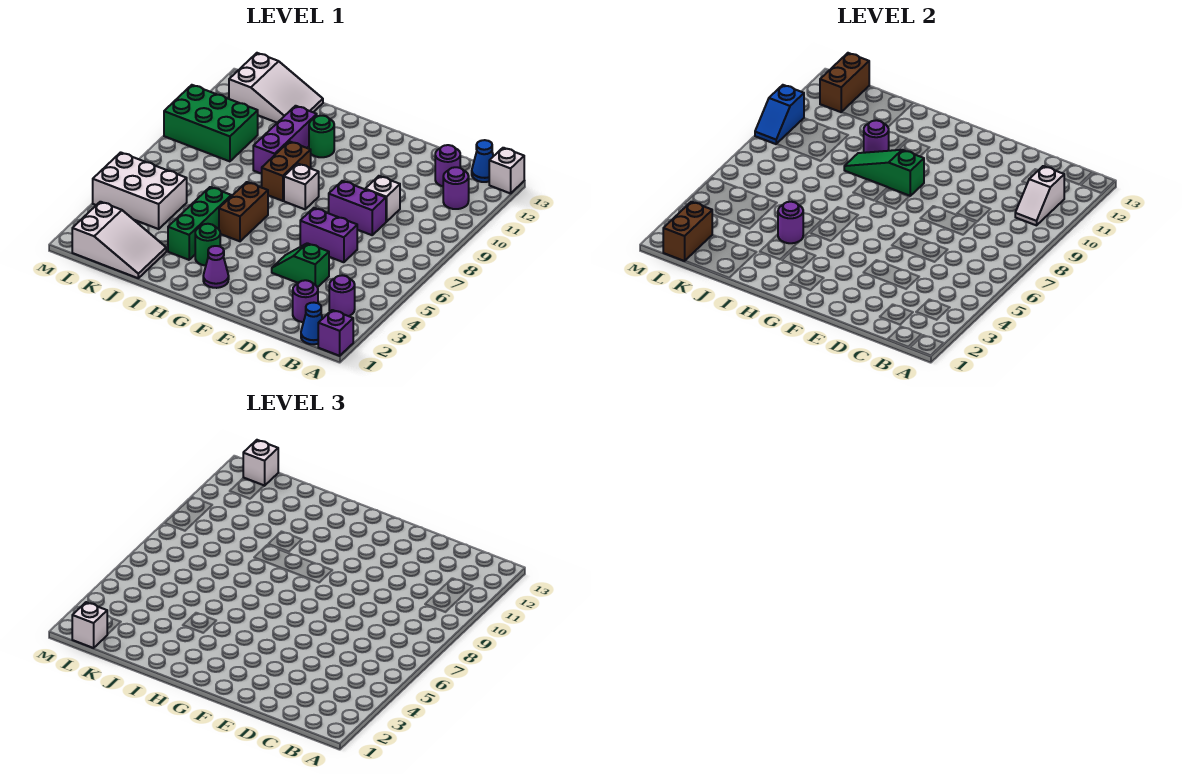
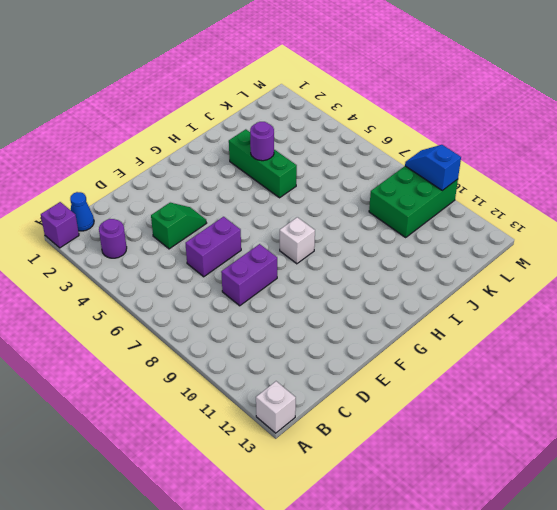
none -> purple 1x1 round brick [443,167,469,209]
none -> blue 1x1 cone [472,140,493,182]
none -> purple 1x1 round brick [293,280,318,322]
none -> purple 1x1 round brick [435,145,460,186]

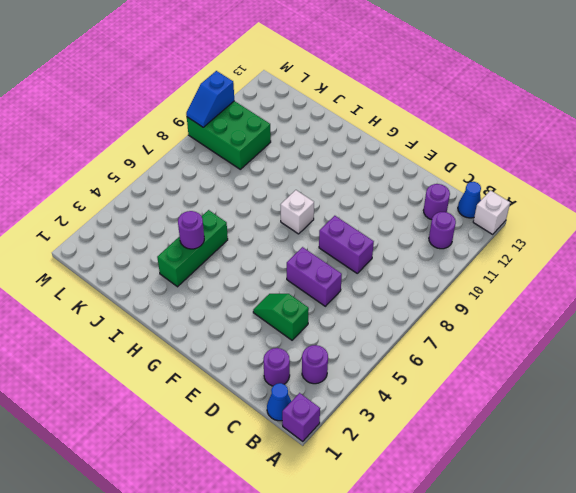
none -> white 1x1 brick [365,176,400,222]
none -> purple 1x1 cone [203,246,229,288]
none -> green 1x1 round brick [195,224,220,266]
none -> brown 1x2 brick [219,182,268,241]

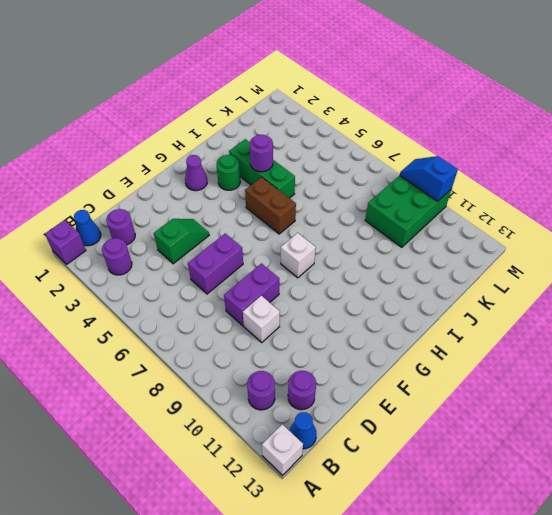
none -> brown 1x2 brick [262,141,311,201]
none -> green 1x1 round brick [309,116,334,157]
none -> purple 1x3 brick [253,106,317,174]
none -> white 2x3 slope [72,202,166,278]

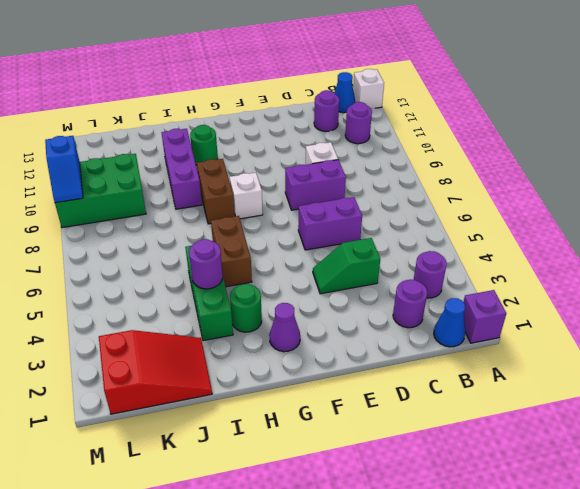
red 2x3 slope [99,330,212,414] -> white 2x3 slope [72,202,166,278]
none -> white 2x3 slope [229,53,323,123]
none -> white 2x3 brick [93,152,187,229]
none -> white 1x2 slope [1015,166,1064,225]
none -> green 1x3 slope [844,150,924,196]

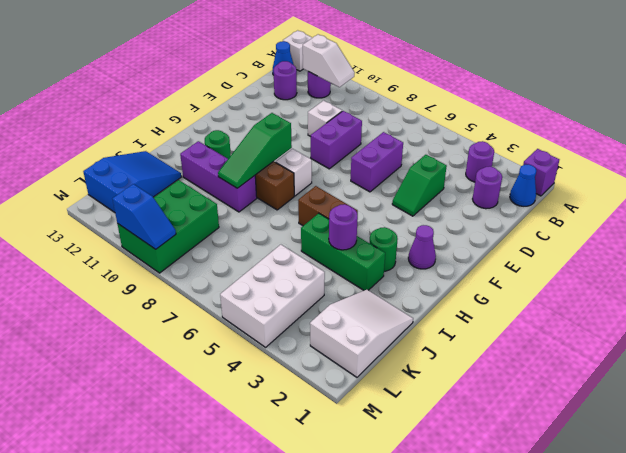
blue 2x3 slope [83,151,181,212] -> white 2x3 slope [229,53,323,123]
none -> purple 1x1 round brick [864,120,889,153]
none -> brown 1x2 brick [663,202,712,261]
none -> brown 1x2 brick [820,53,869,112]
none -> white 1x1 brick [72,602,107,648]

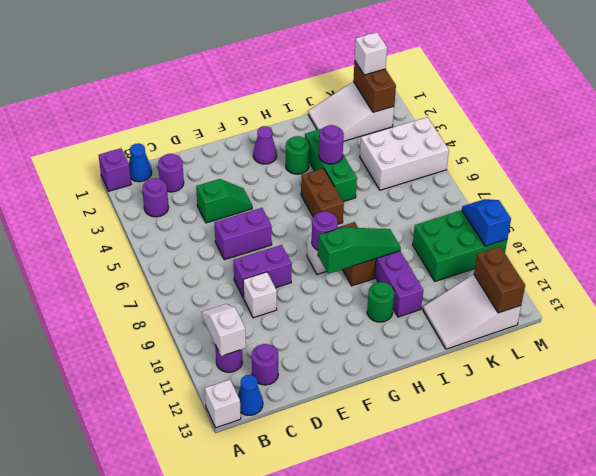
purple 1x1 round brick [312,212,338,250] -> purple 1x1 round brick moved to [864,120,889,153]
none -> white 1x1 brick [243,440,278,486]

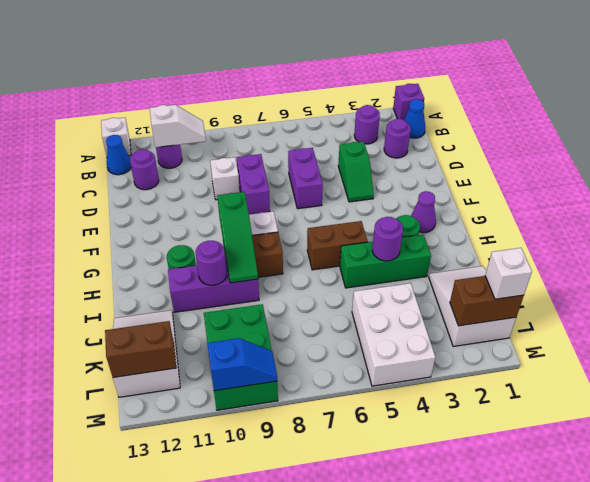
none -> white 1x1 brick [243,440,278,486]

